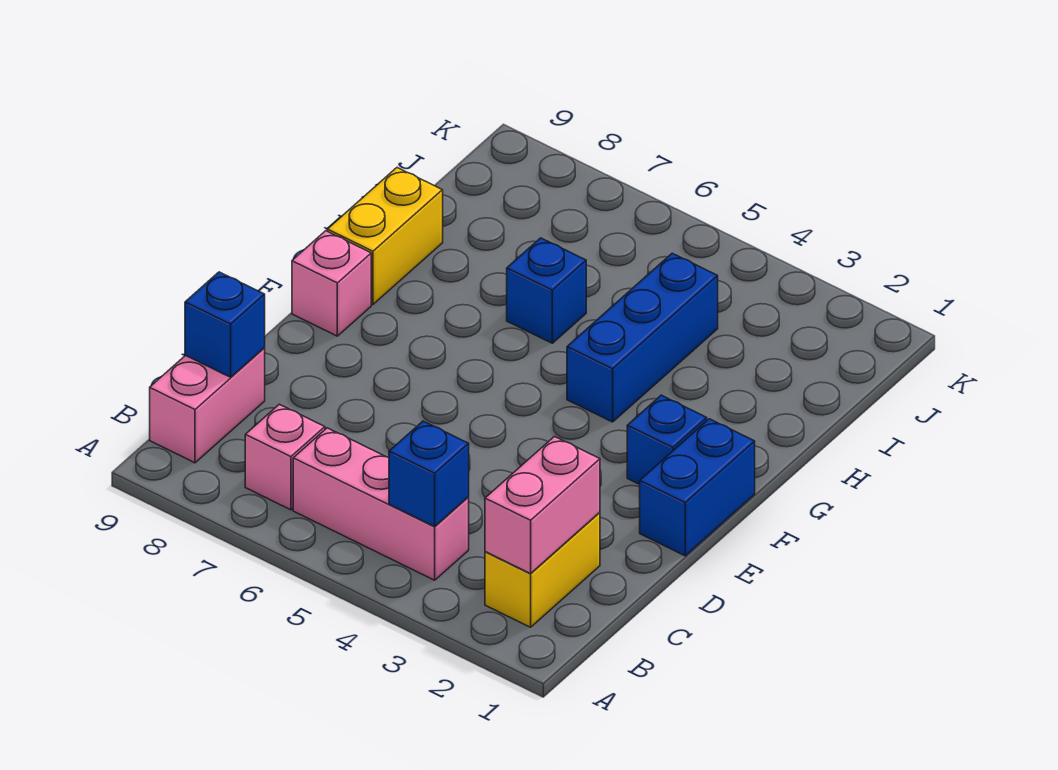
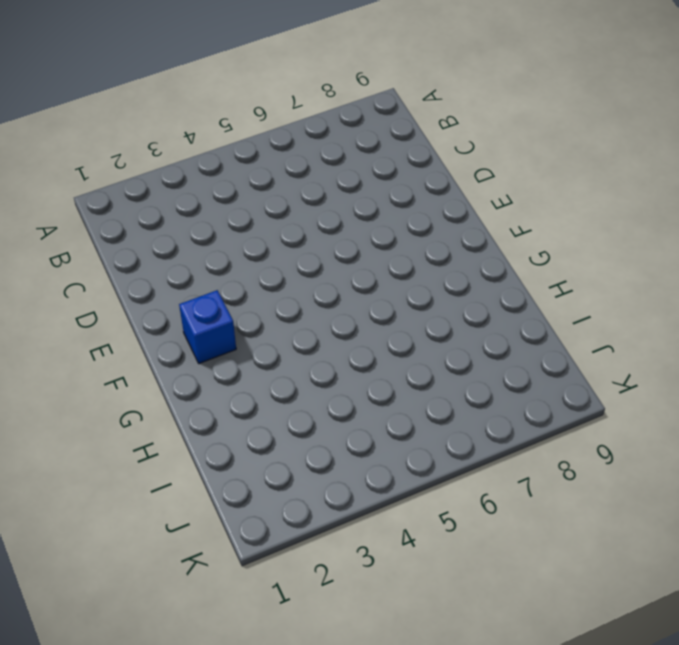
none -> yellow 1x2 brick [485,512,600,627]
none -> pink 1x3 brick [293,428,469,580]
none -> pink 1x1 brick [245,404,325,510]

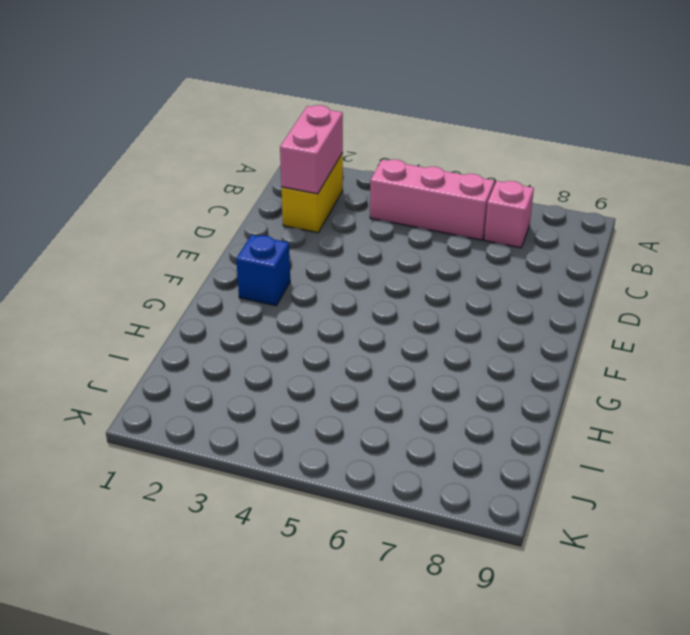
none -> pink 1x2 brick [150,348,265,463]
none -> blue 1x2 brick [640,419,755,556]
none -> pink 1x1 brick [292,231,371,336]

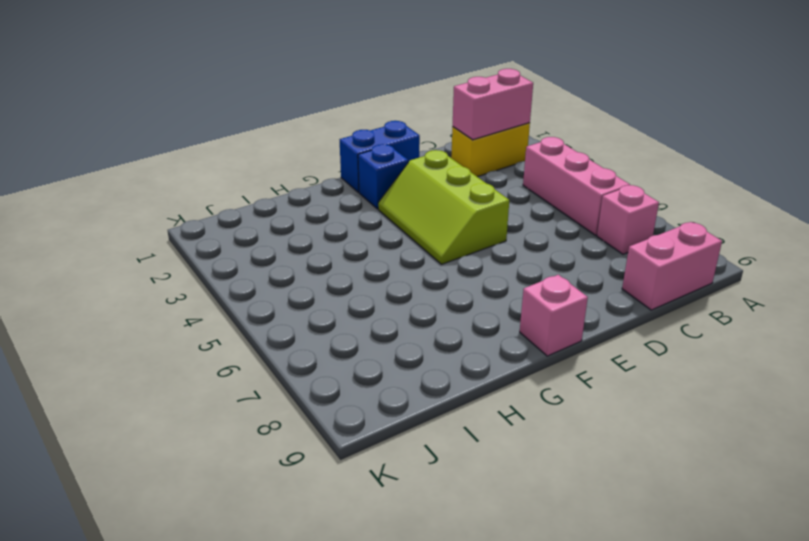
lime 2x3 slope [378,150,509,264] -> none
none -> blue 1x3 brick [567,253,718,422]
none -> yellow 1x2 brick [327,168,443,304]
none -> blue 1x1 brick [507,238,586,343]

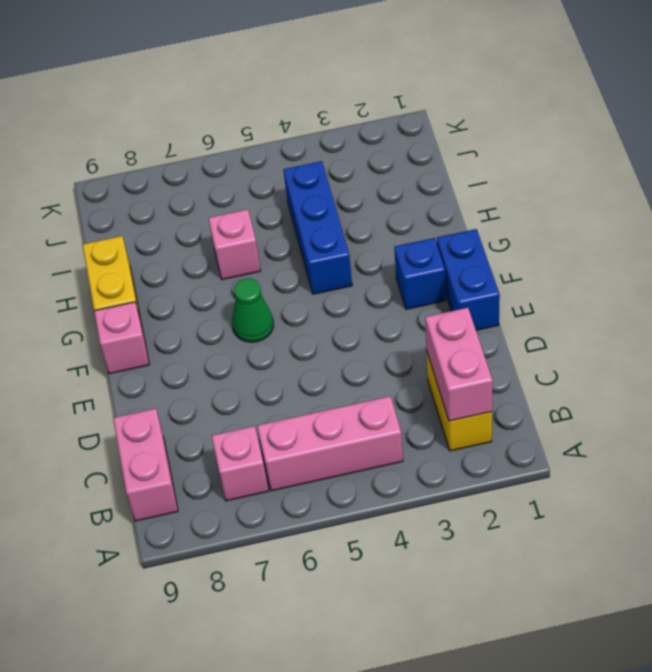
green 1x1 cone [232,279,274,342] -> none
pink 1x1 brick [209,209,261,280] -> blue 1x1 brick [507,238,586,343]
none -> blue 1x1 brick [389,421,469,526]
none -> blue 1x1 brick [185,272,265,377]

